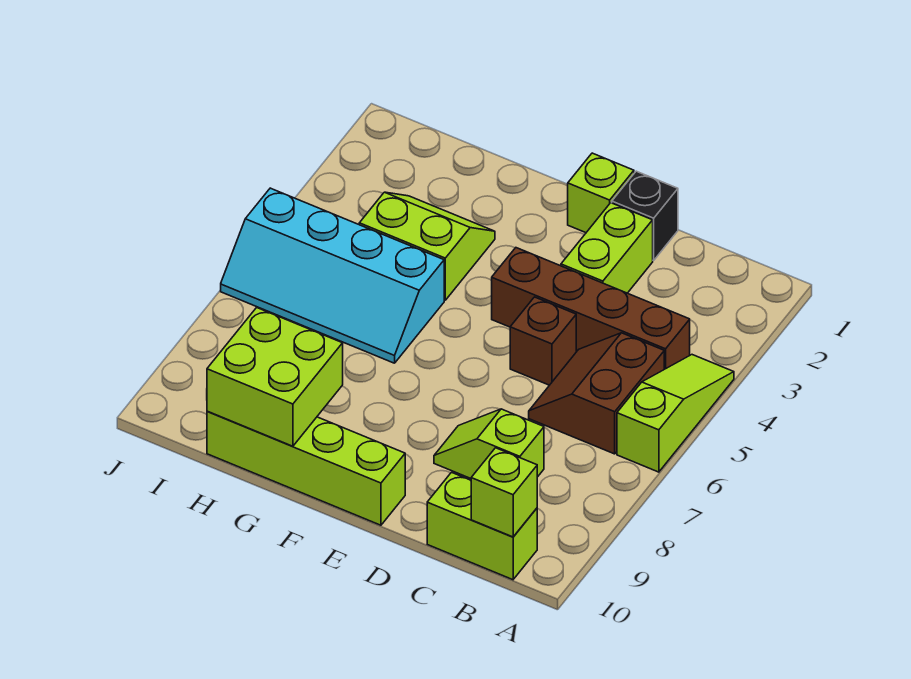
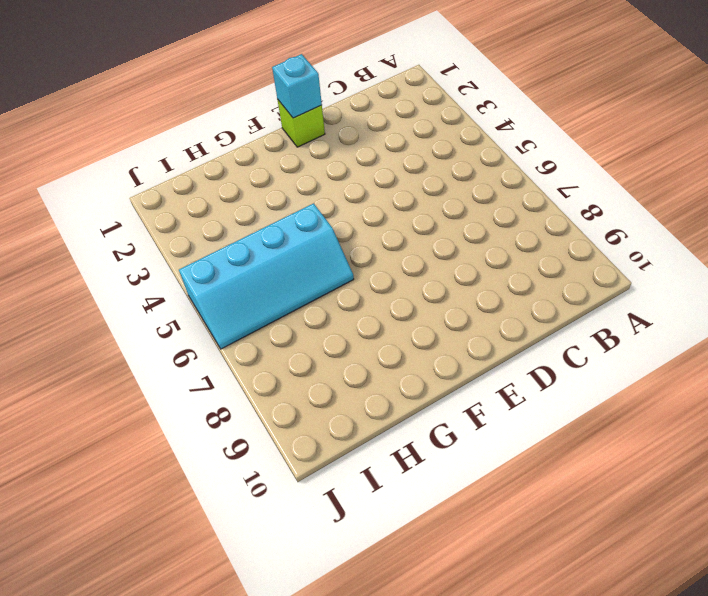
cyan 1x1 brick [272,54,322,118] -> none
none -> lime 1x3 slope [617,355,734,472]
none -> brown 1x4 brick [492,248,690,369]
none -> brown 2x2 slope [529,333,664,454]

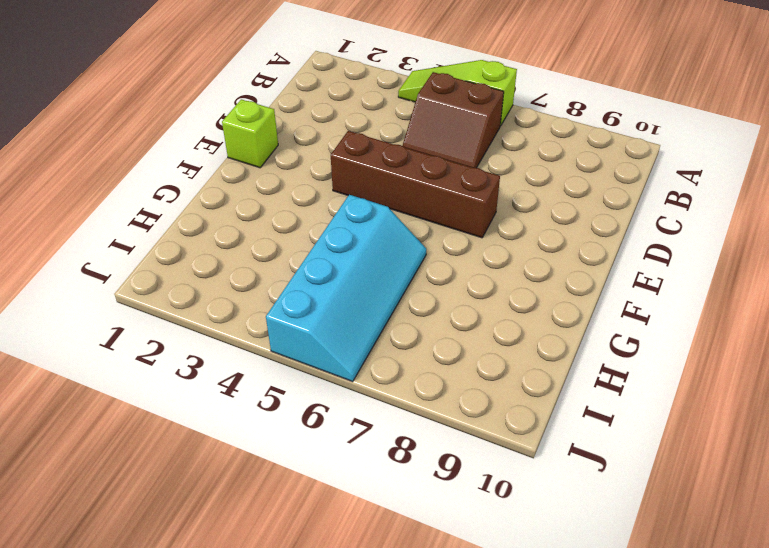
brown 1x4 brick [331,131,500,238] -> brown 1x4 brick turned to [492,248,690,369]
none -> lime 1x2 brick [427,472,537,580]
none -> lime 1x2 slope [434,409,544,479]
none -> black 1x1 brick [612,171,678,260]

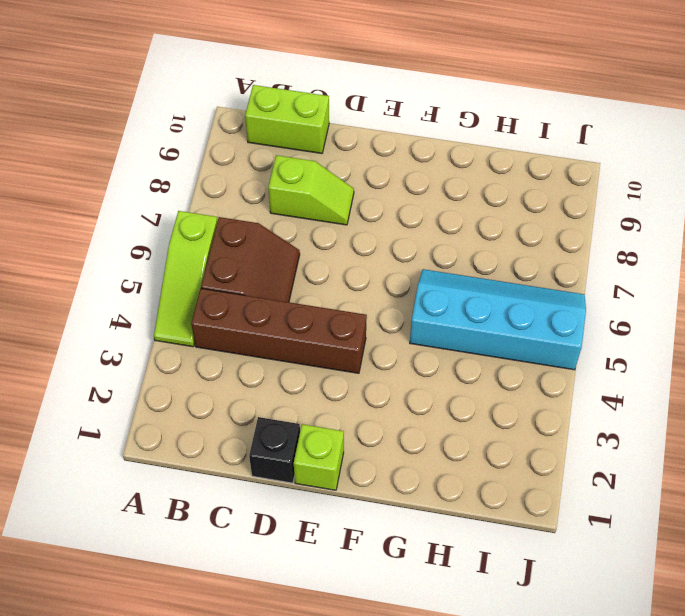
none -> lime 1x2 brick [561,203,653,293]
none -> brown 1x1 brick [510,297,576,385]
none -> lime 1x4 brick [207,411,405,525]

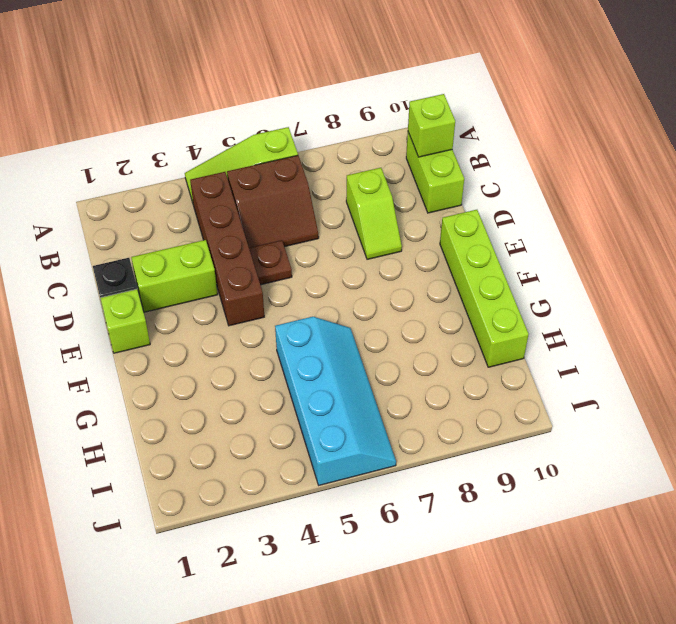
brown 1x1 plate [249,240,292,285] -> brown 1x1 brick [510,297,576,385]
none -> lime 2x2 slope [359,192,495,300]
none -> lime 2x2 brick [207,308,343,446]

